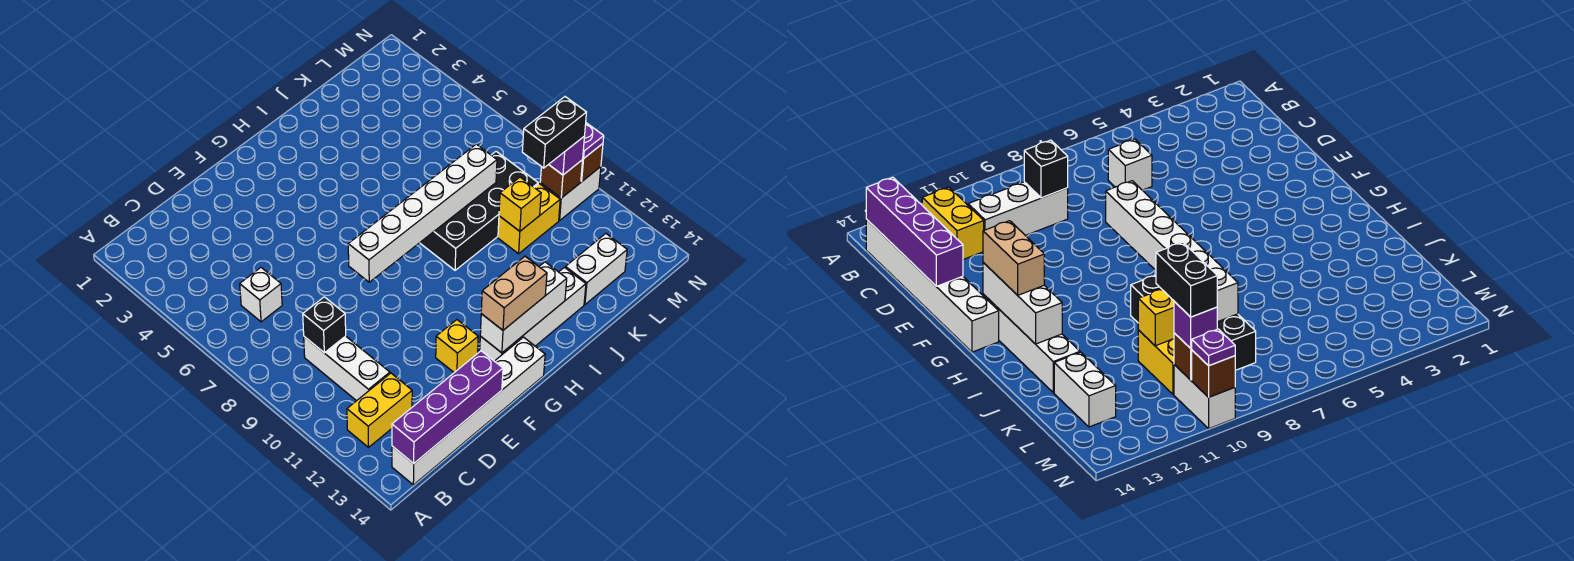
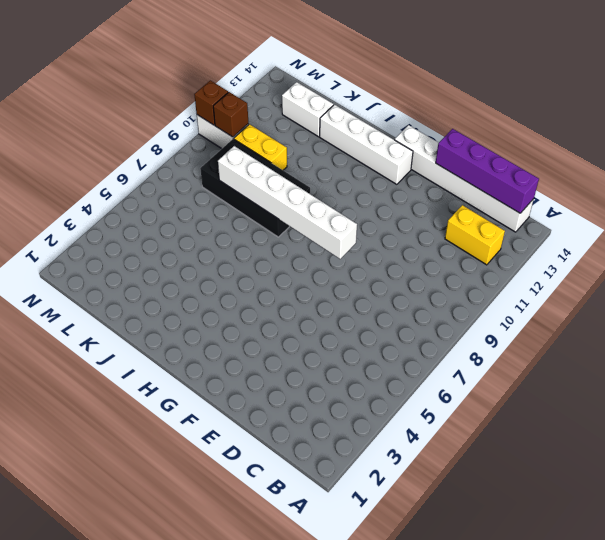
none -> white 1x1 brick [240,268,282,322]
none -> white 1x3 brick [304,336,390,401]
none -> yellow 1x1 brick [436,320,478,373]

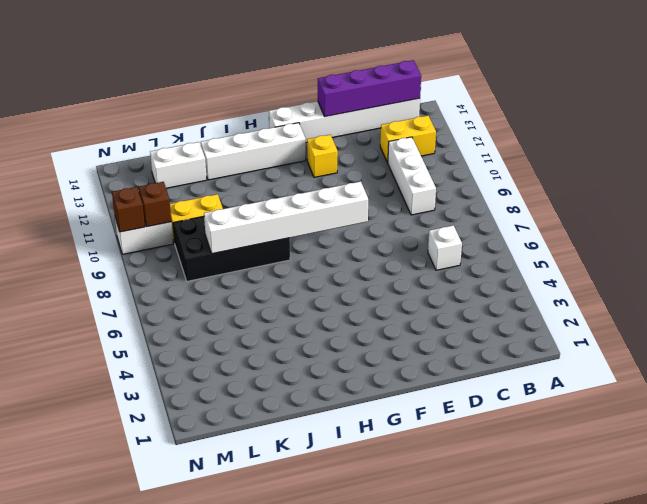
none -> black 1x1 brick [303,297,346,353]
none -> white 1x3 brick [480,262,567,353]
none -> yellow 1x1 brick [499,177,541,231]

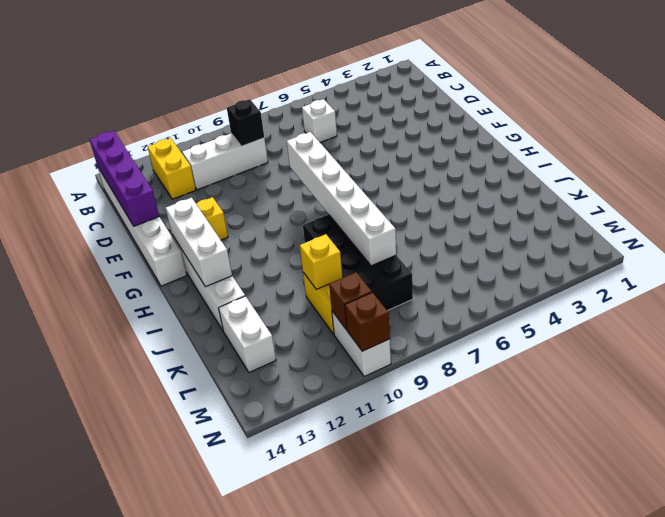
none -> tan 1x2 brick [481,256,547,330]
none -> purple 1x1 brick [549,136,585,175]
none -> purple 1x1 plate [583,123,604,159]

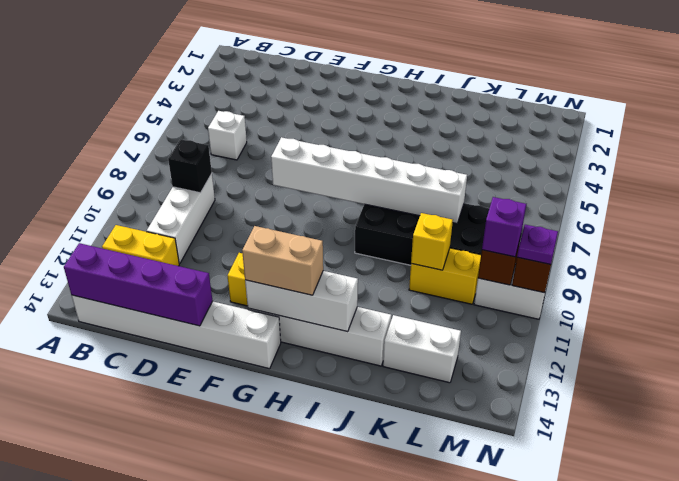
none -> black 1x2 brick [522,97,586,168]

